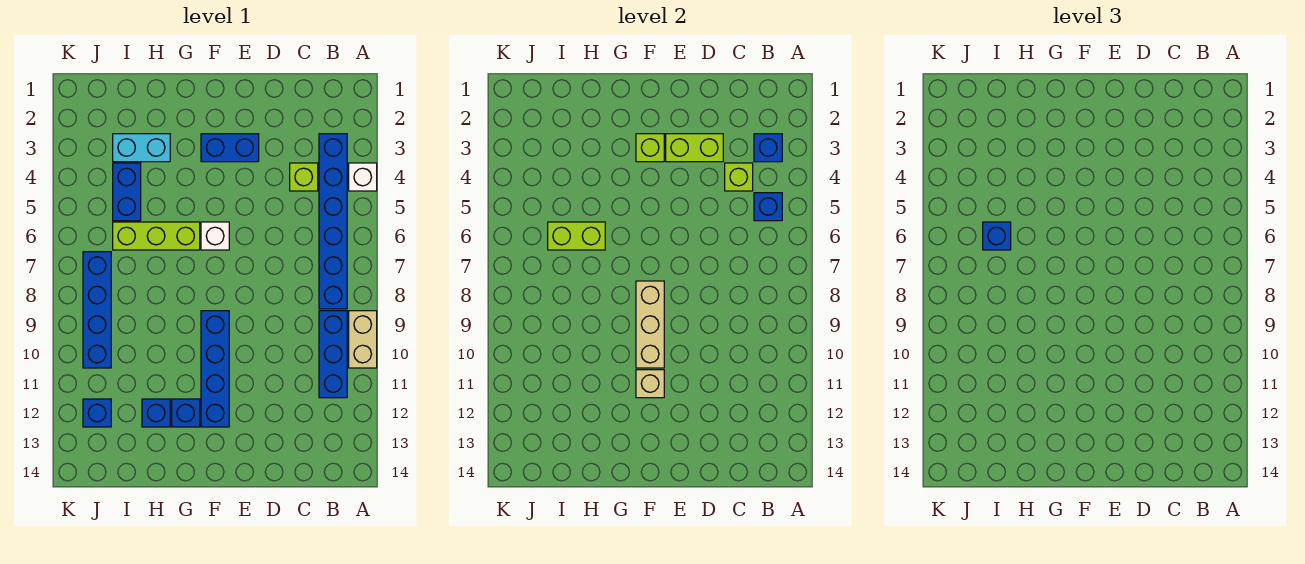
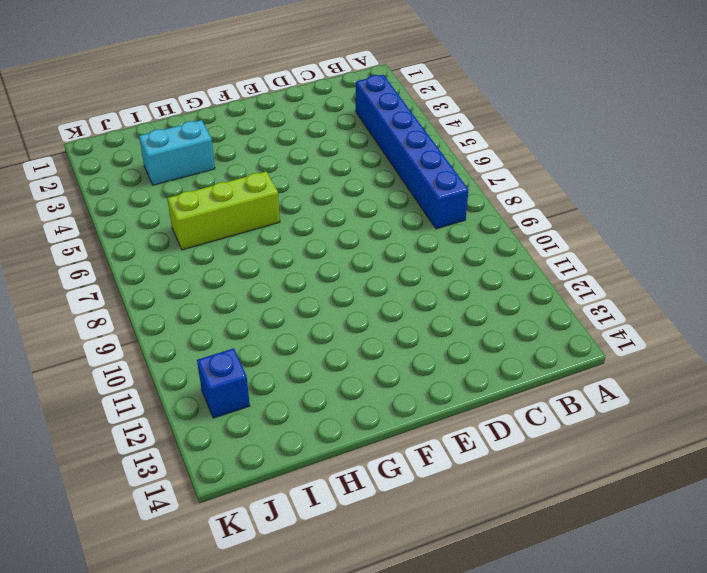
none -> white 1x1 brick [349,163,377,191]
none -> tan 1x2 brick [349,311,377,368]
none -> blue 1x3 brick [319,311,347,398]

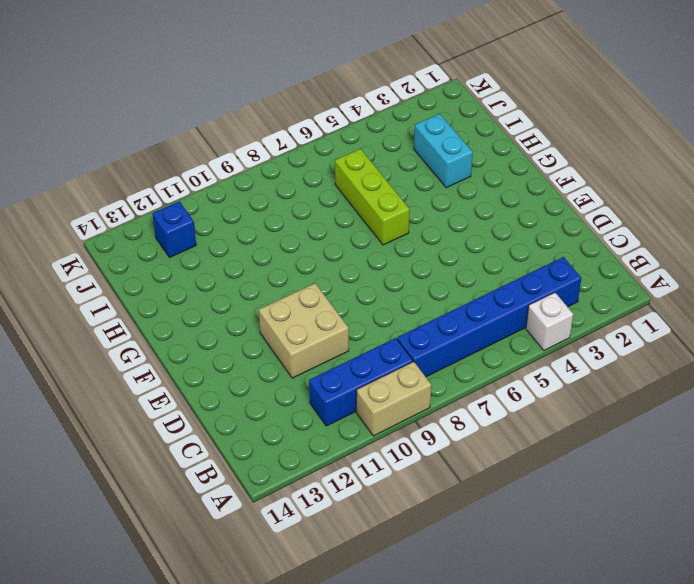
tan 2x2 brick [259,283,349,378] -> none
none -> lime 1x1 brick [290,163,318,191]
none -> blue 1x2 brick [201,134,259,162]
none -> white 1x1 brick [201,222,229,250]

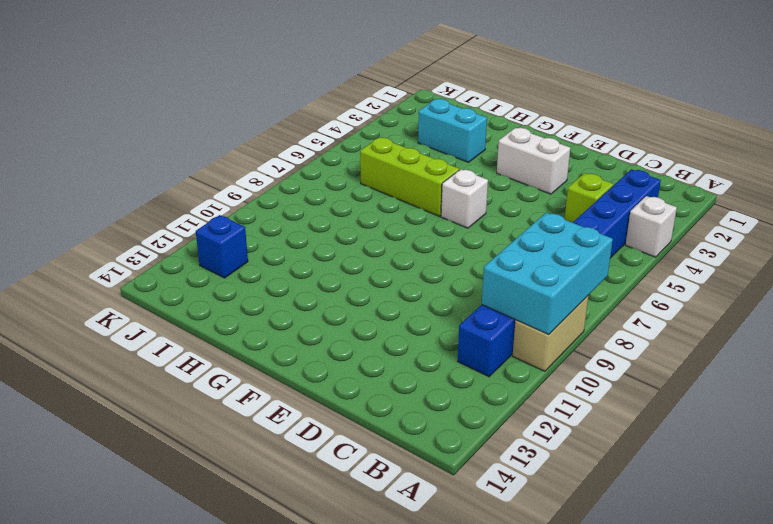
cyan 2x3 brick [482,212,613,335] -> none
white 1x2 brick [497,128,570,194] -> blue 1x2 brick [201,134,259,162]
none -> blue 1x4 brick [201,311,229,427]
none -> blue 1x1 brick [172,399,200,427]
none -> blue 1x1 brick [142,399,170,427]

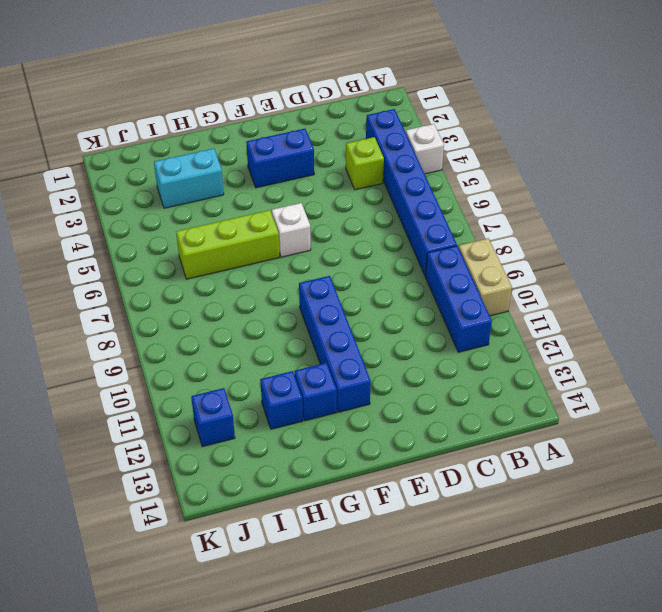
none -> blue 1x2 brick [113,163,141,221]
none -> blue 1x4 brick [83,252,111,368]
none -> blue 1x1 brick [754,134,782,162]

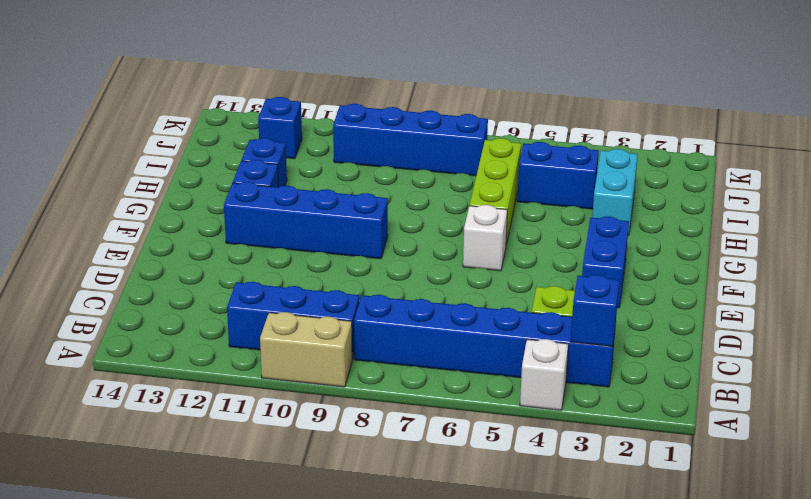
none -> blue 1x1 brick [754,193,782,221]
none -> lime 1x1 brick [725,163,753,191]
none -> lime 1x2 brick [666,134,723,162]

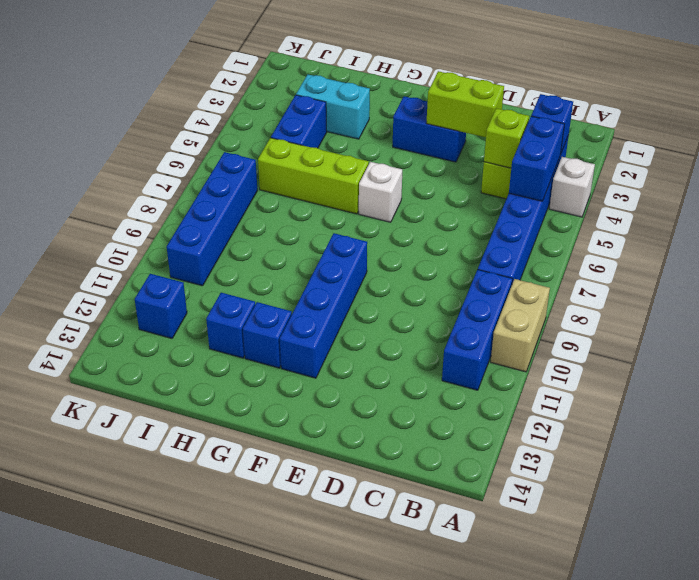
blue 1x2 brick [509,116,564,201] -> blue 1x1 brick [754,193,782,221]
none -> lime 1x1 brick [636,134,664,162]
none -> tan 1x3 brick [636,281,664,368]
none -> tan 1x1 brick [636,370,664,398]

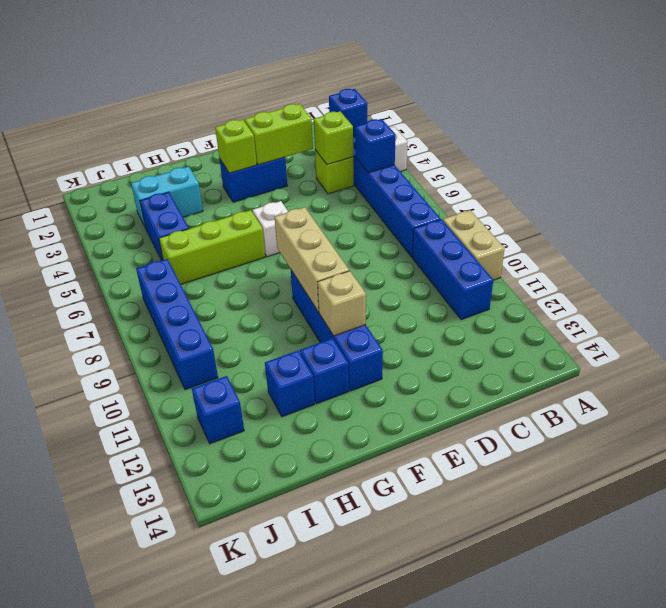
none -> lime 1x2 brick [548,222,605,250]
none -> blue 1x1 brick [983,222,1011,250]

